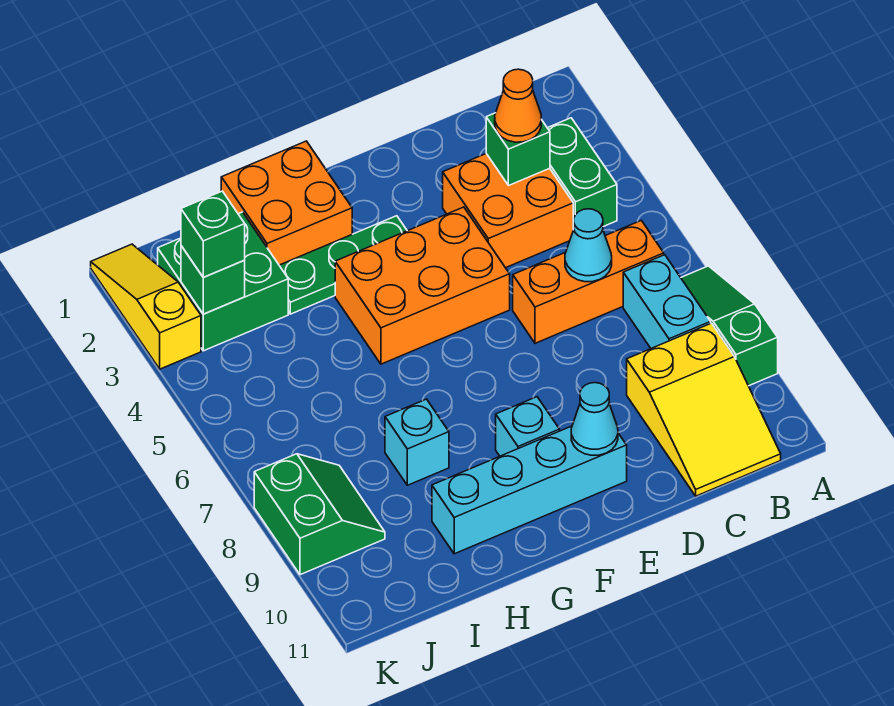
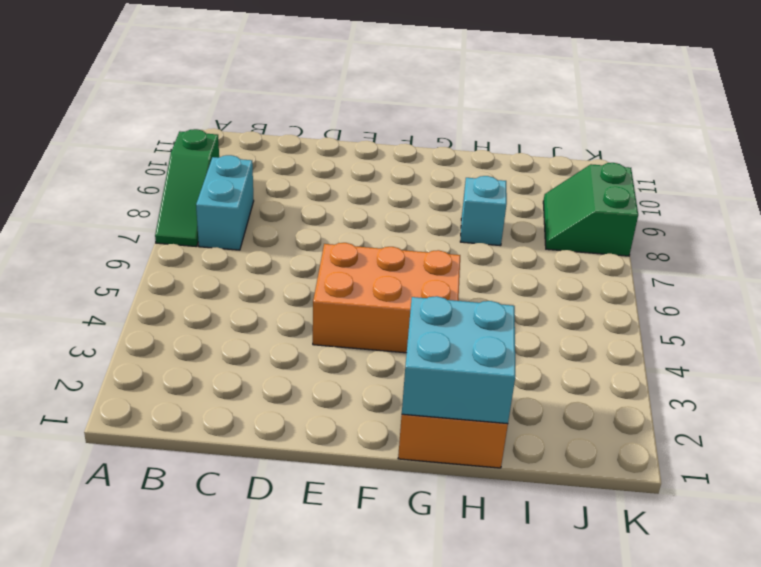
cyan 2x2 brick [402,296,515,424] -> none
none -> green 1x2 brick [548,118,617,230]
none -> orange 1x3 brick [513,221,664,343]
none -> yellow 2x3 slope [627,323,781,496]

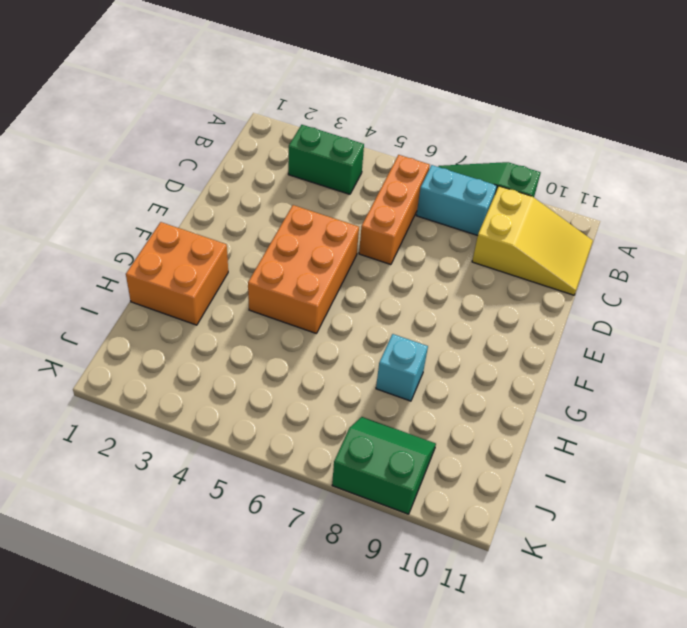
none -> orange 2x2 brick [443,154,573,268]
none -> cyan 1x4 brick [432,426,627,554]
none -> green 1x3 plate [279,216,407,314]

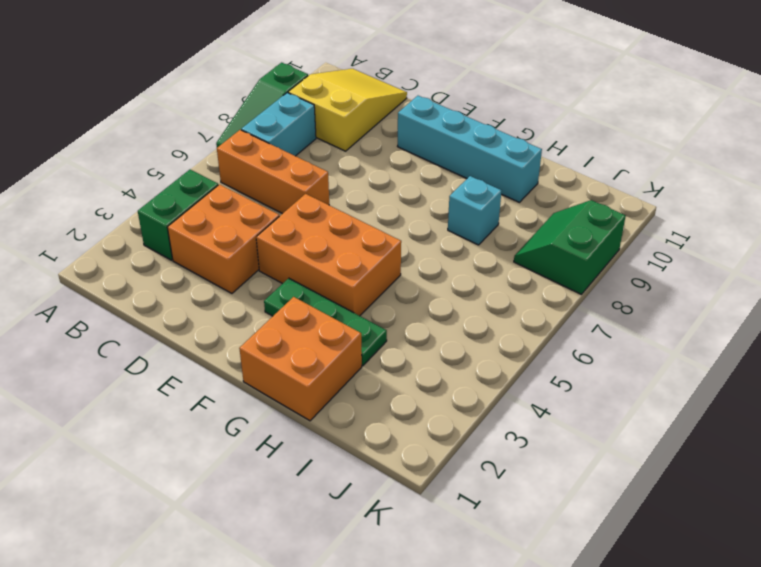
none -> cyan 1x1 brick [496,397,560,456]
none -> green 2x2 brick [158,212,288,351]
none -> yellow 1x3 slope [91,244,201,369]

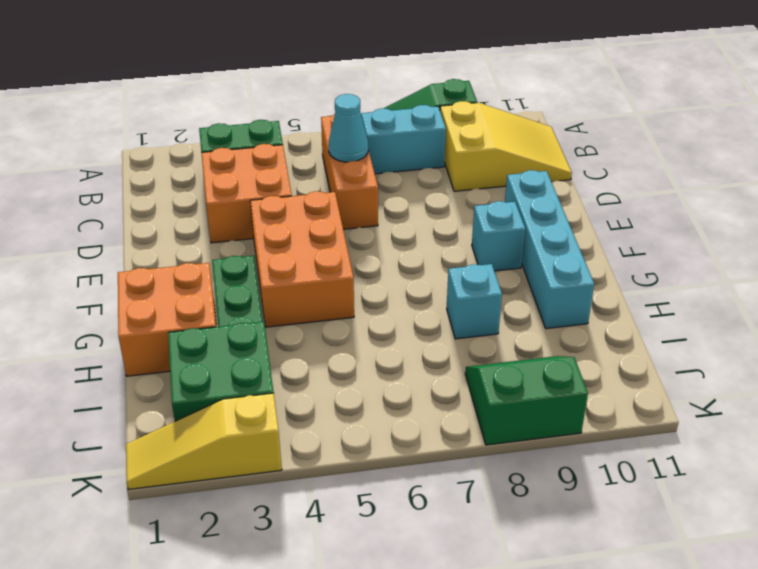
none -> green 1x1 brick [486,113,550,186]
none -> cyan 1x1 cone [571,383,618,455]
none -> green 1x1 brick [181,246,245,314]

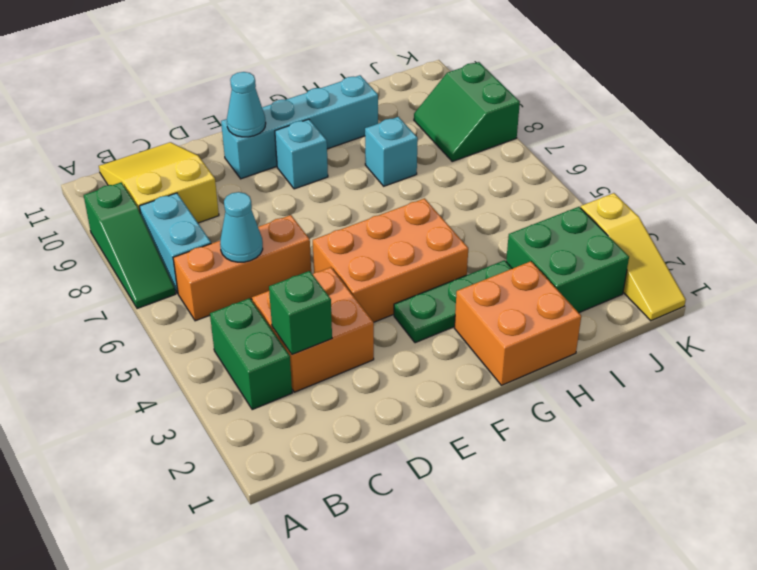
none -> green 1x1 brick [181,246,245,314]
none -> orange 1x1 cone [495,69,541,142]
none -> green 1x1 brick [181,191,245,277]

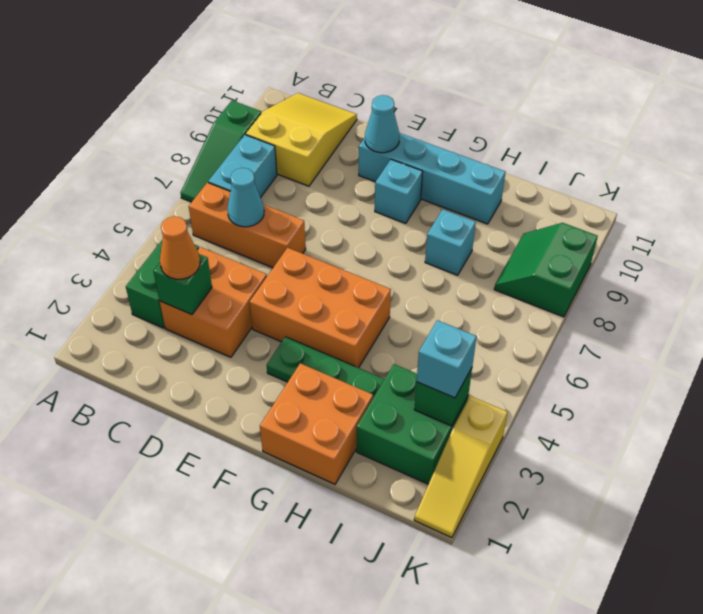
cyan 1x1 brick [417,320,477,398] -> green 1x1 brick [181,191,245,277]

